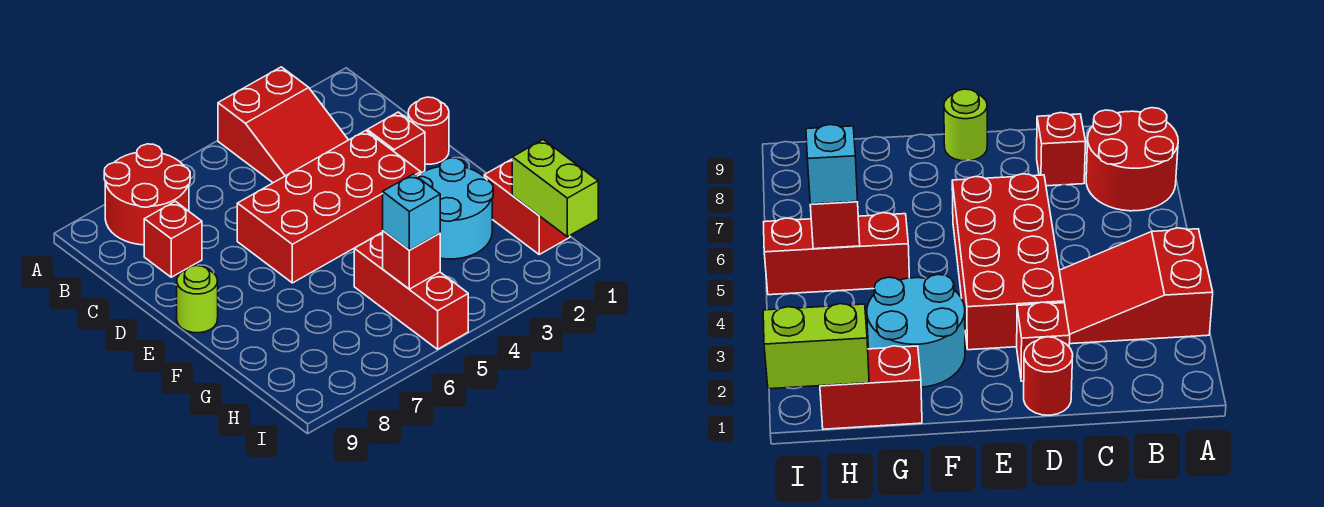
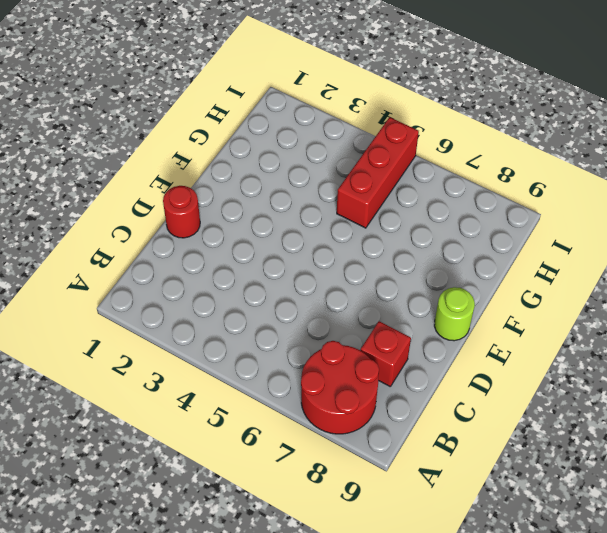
none -> red 2x3 slope [218,67,348,183]
none -> red 1x1 brick [367,112,425,173]
none -> red 2x4 brick [237,131,421,283]

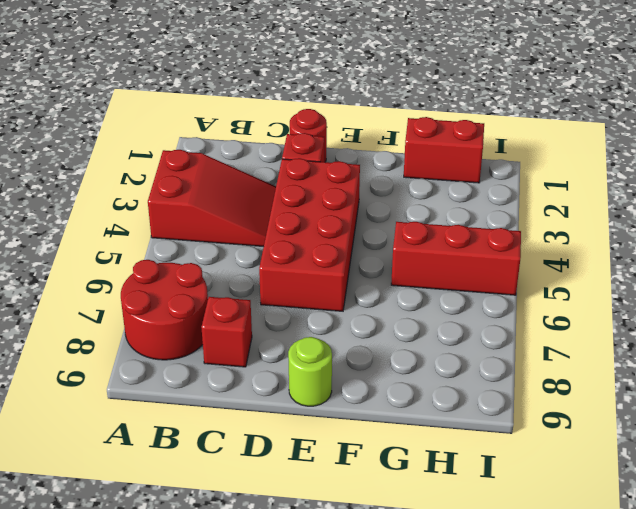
none -> cyan 2x2 round brick [417,158,493,259]
none -> lime 1x2 brick [512,140,598,237]
none -> red 1x1 brick [383,231,440,289]

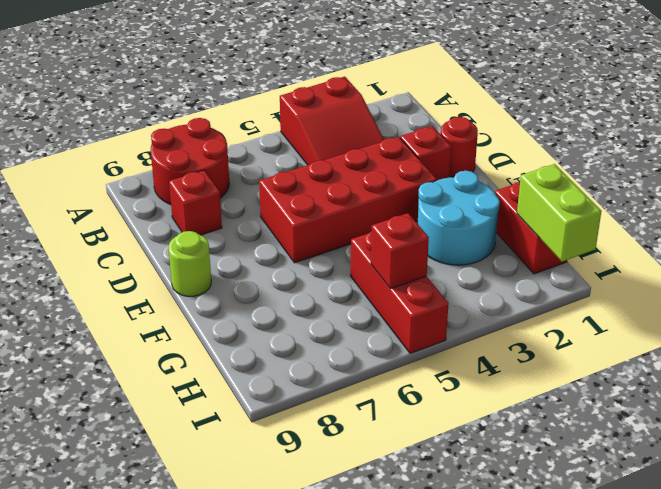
none -> cyan 1x1 brick [383,174,441,250]

